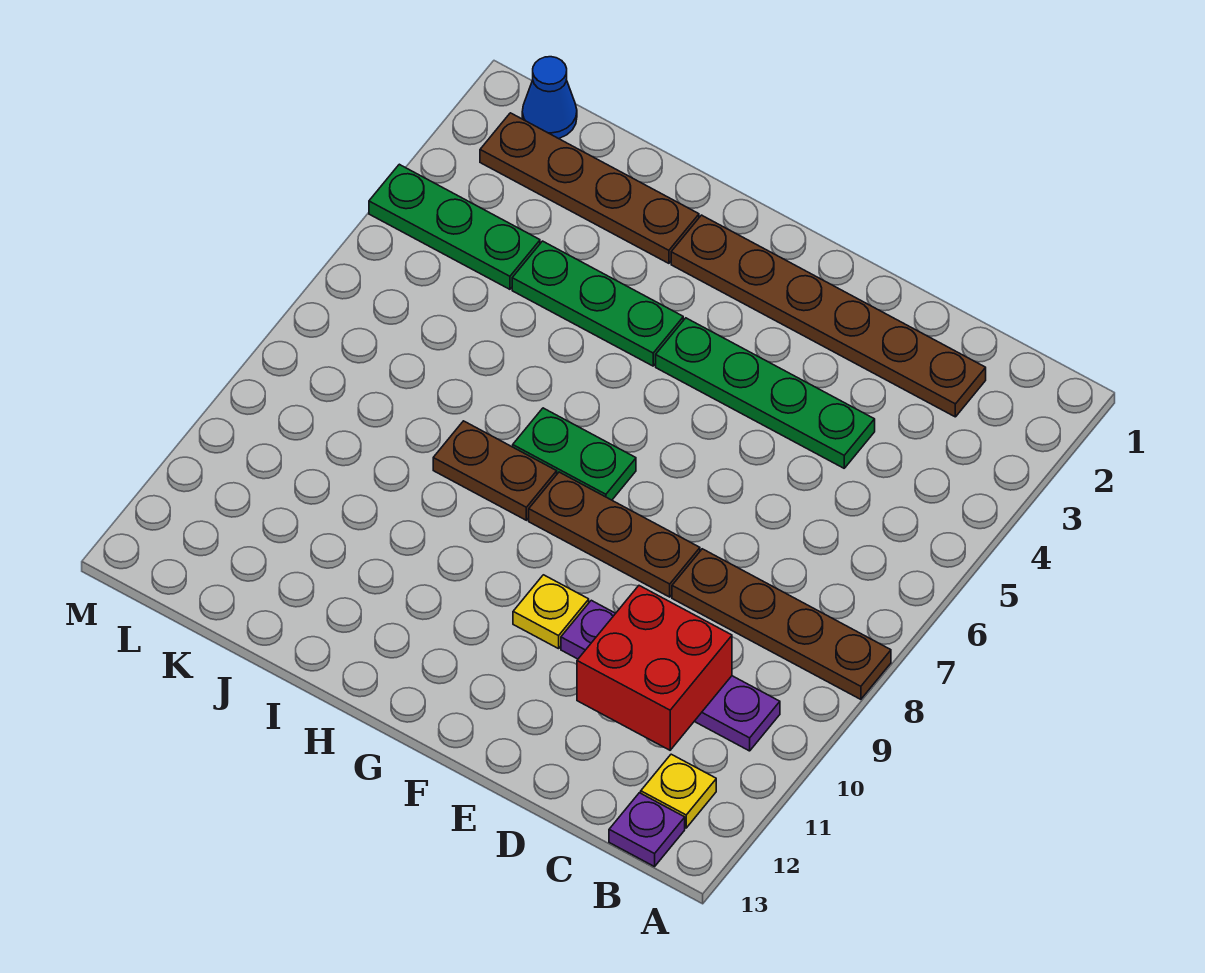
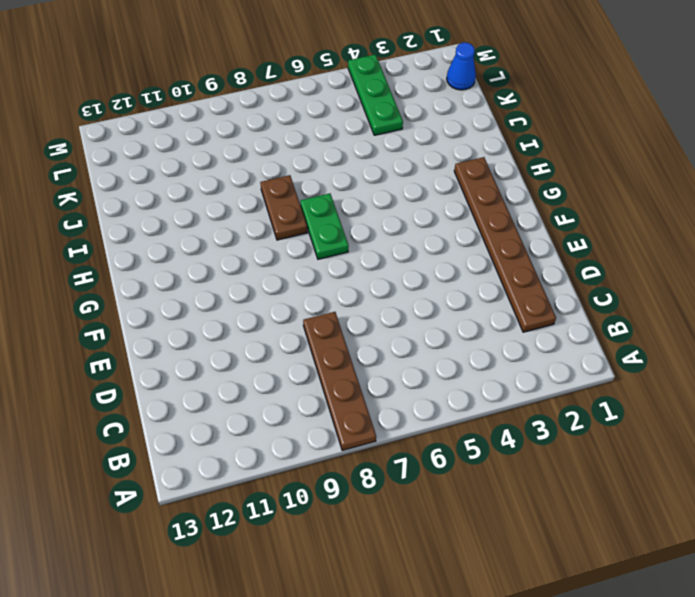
none -> purple 1x4 plate [561,600,780,751]
none -> yellow 1x1 plate [641,754,716,828]
none -> purple 1x1 plate [609,793,685,867]

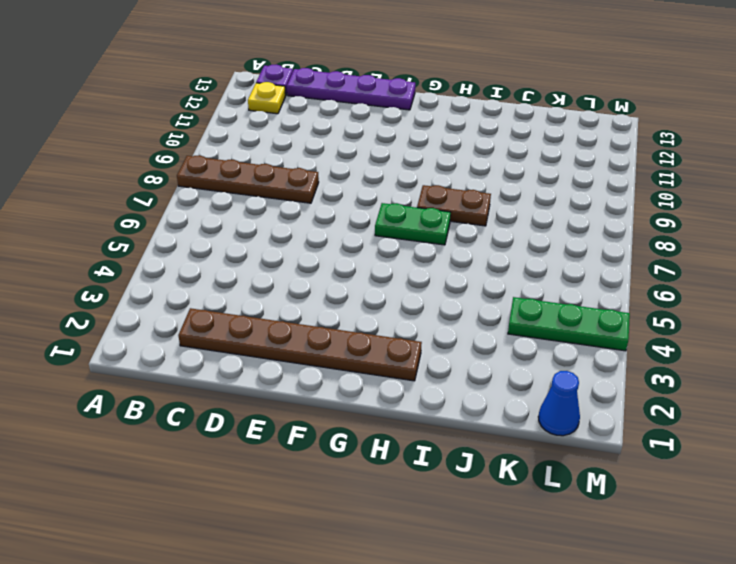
purple 1x4 plate [287,68,415,110] -> purple 1x4 plate moved to [561,600,780,751]
none -> green 1x4 plate [656,318,875,468]
none -> brown 1x3 plate [529,472,700,597]
none -> yellow 1x1 plate [513,575,589,649]

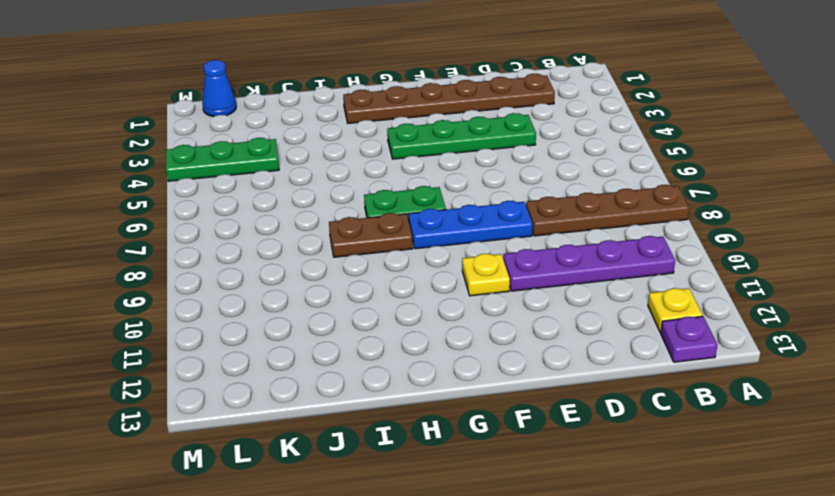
blue 1x3 plate [409,201,533,249] -> brown 1x3 plate [529,472,700,597]
none -> green 1x3 plate [512,241,683,366]
none -> brown 1x4 plate [480,113,699,263]
none -> red 2x2 brick [577,586,732,750]

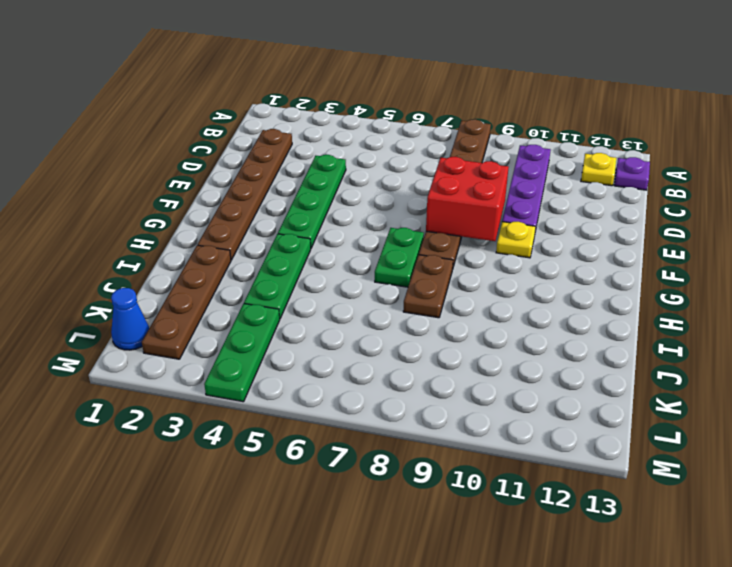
red 2x2 brick [426,157,509,241] -> red 2x2 brick moved to [577,586,732,750]

